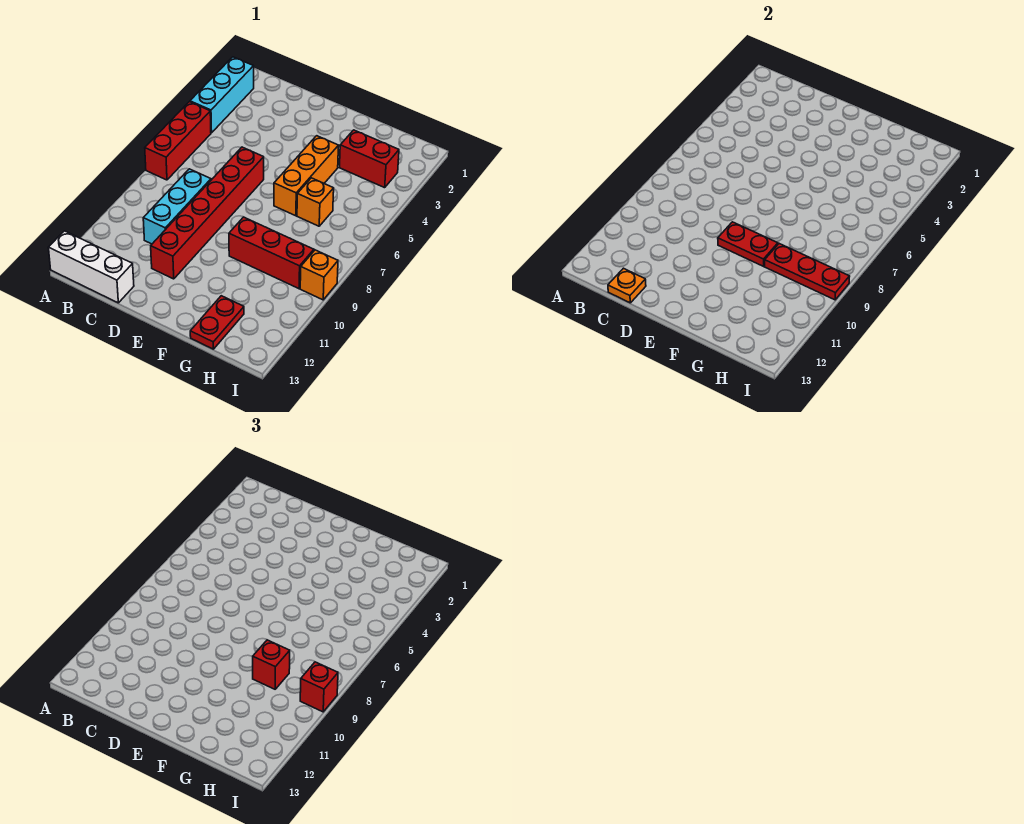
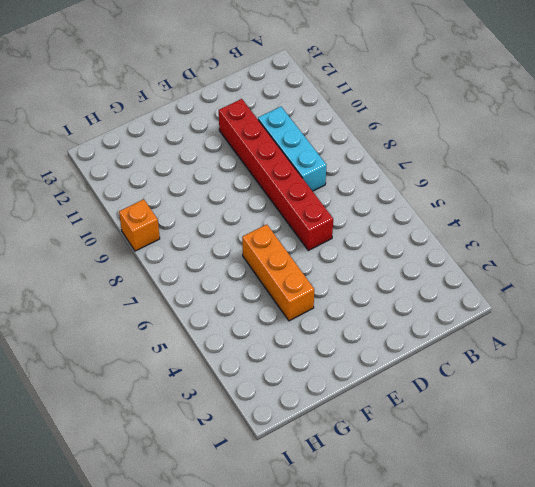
none -> cyan 1x3 brick [190,57,254,133]
none -> red 1x3 brick [145,102,211,180]
none -> white 1x3 brick [48,231,134,303]

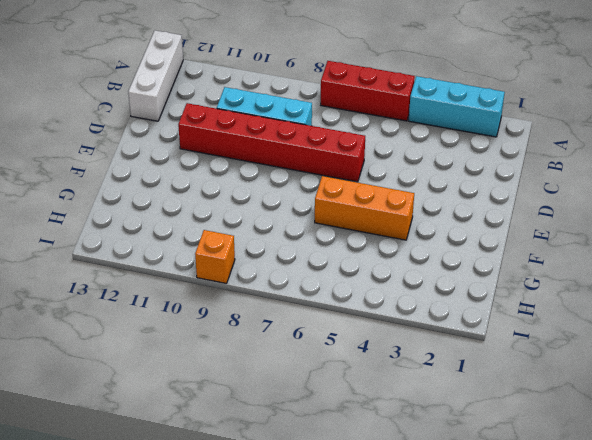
none -> red 1x3 brick [229,217,314,289]
none -> red 1x2 brick [339,130,399,188]
none -> orange 1x1 brick [297,178,334,226]

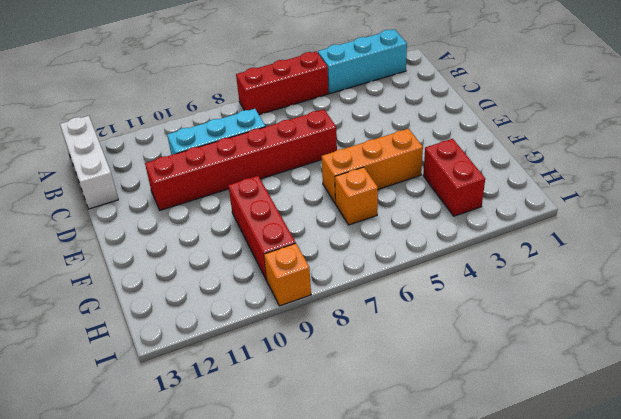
none -> red 1x2 plate [190,296,244,349]
none -> orange 1x1 plate [608,268,646,303]
none -> red 1x2 plate [718,222,778,266]

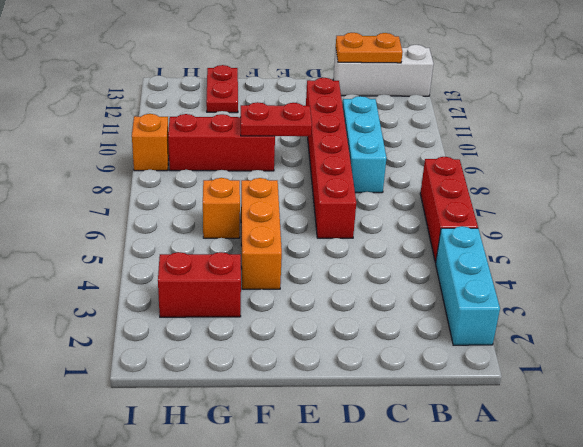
orange 1x2 plate [336,33,403,63] -> orange 1x1 plate [608,268,646,303]
none -> red 1x3 plate [765,244,850,300]
none -> red 1x1 brick [253,640,290,689]
none -> red 1x1 brick [300,662,338,712]

